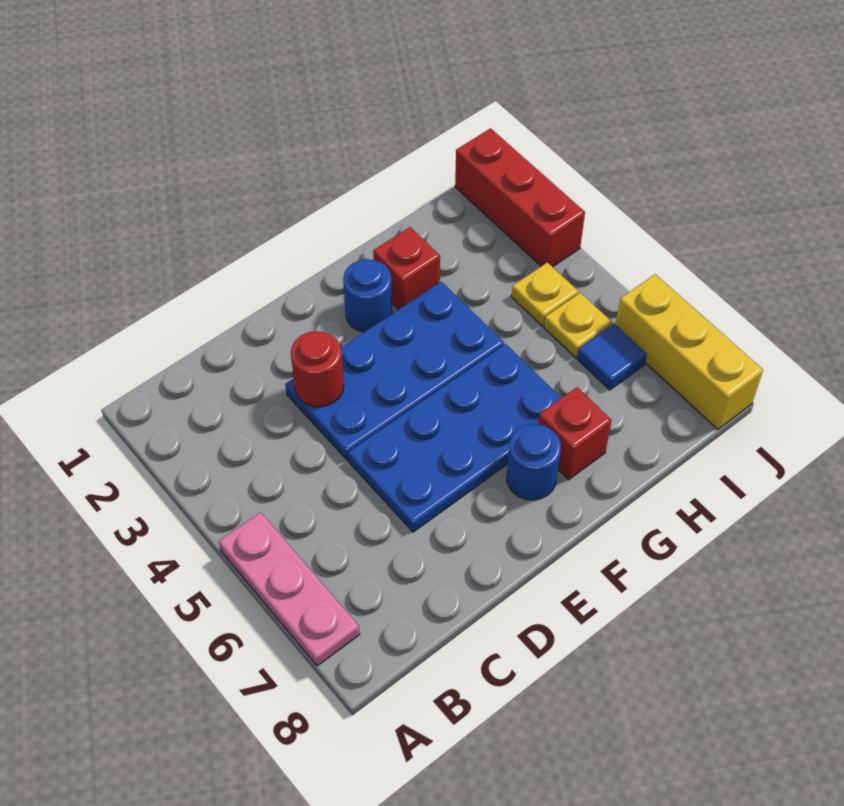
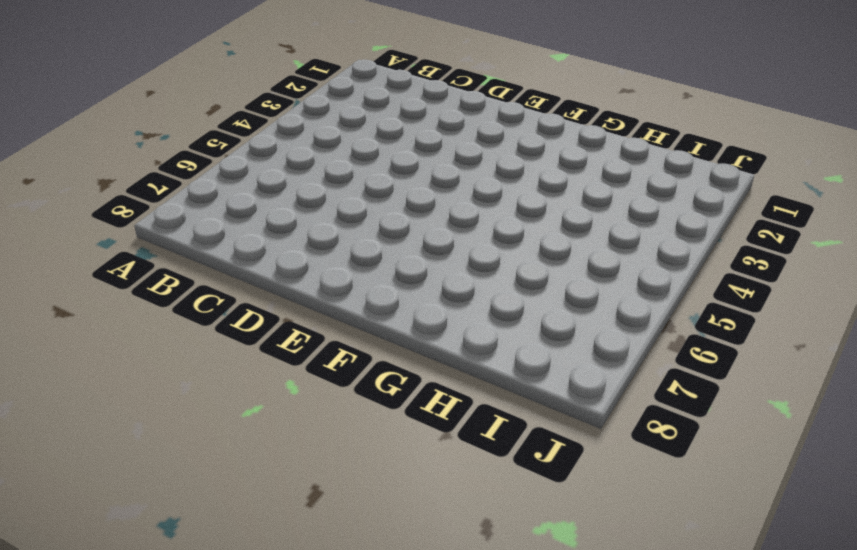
none -> pink 1x3 plate [219,512,360,666]
none -> blue 2x4 plate [285,282,504,461]
none -> blue 2x4 plate [348,344,561,532]

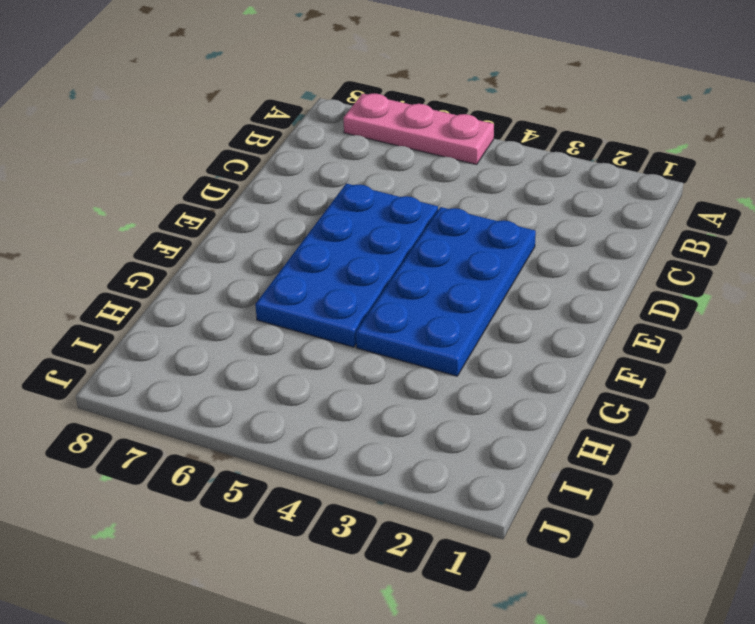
none -> blue 1x1 round brick [343,259,392,332]
none -> blue 1x1 round brick [507,424,561,500]
none -> red 1x1 brick [373,227,440,310]

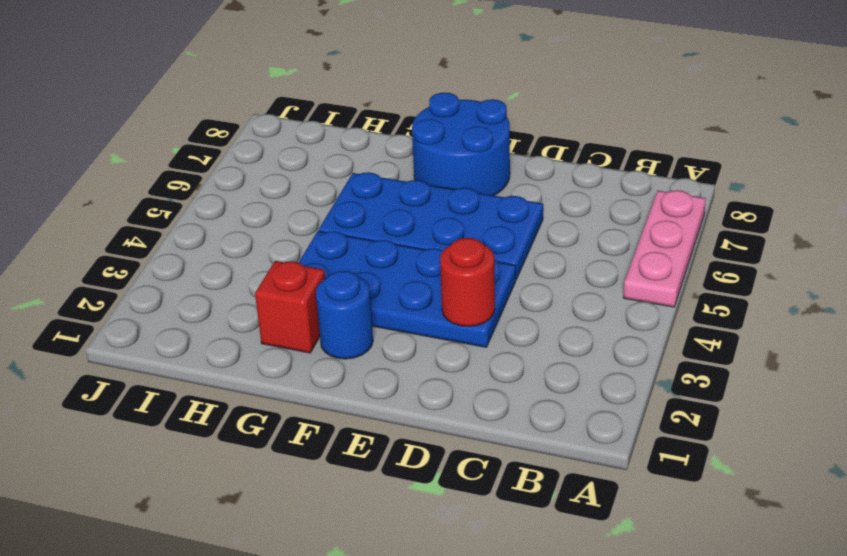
blue 2x2 round brick [412,93,510,196] -> blue 1x1 round brick [507,424,561,500]
none -> red 1x1 brick [538,387,612,480]
none -> yellow 1x1 plate [512,262,579,326]
none -> yellow 1x1 plate [544,293,612,358]

